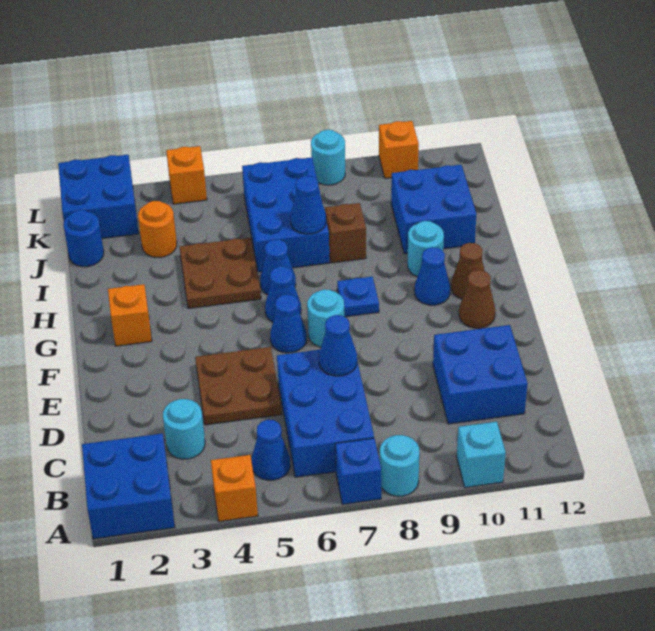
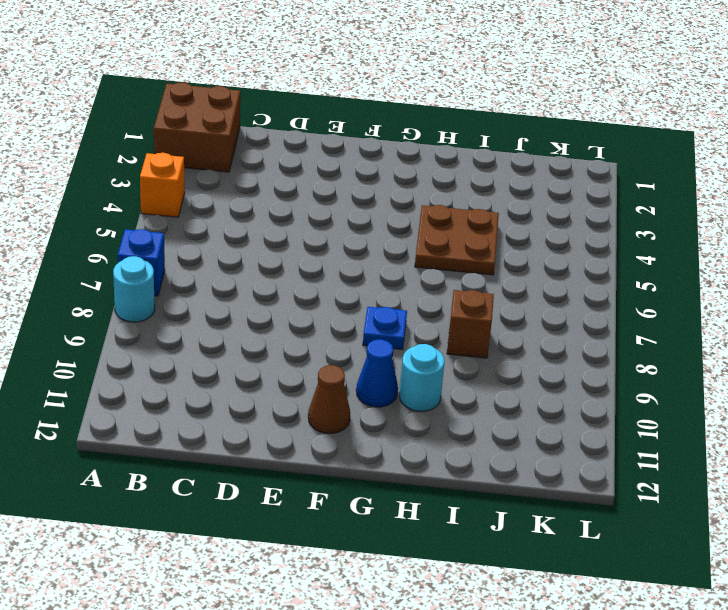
brown 2x2 brick [154,83,240,172] -> blue 2x2 brick [82,433,175,539]
none -> cyan 1x1 brick [457,422,506,488]
none -> blue 1x1 cone [252,420,290,480]
none -> blue 2x3 brick [277,350,374,477]
none -> cyan 1x1 round brick [163,399,205,459]

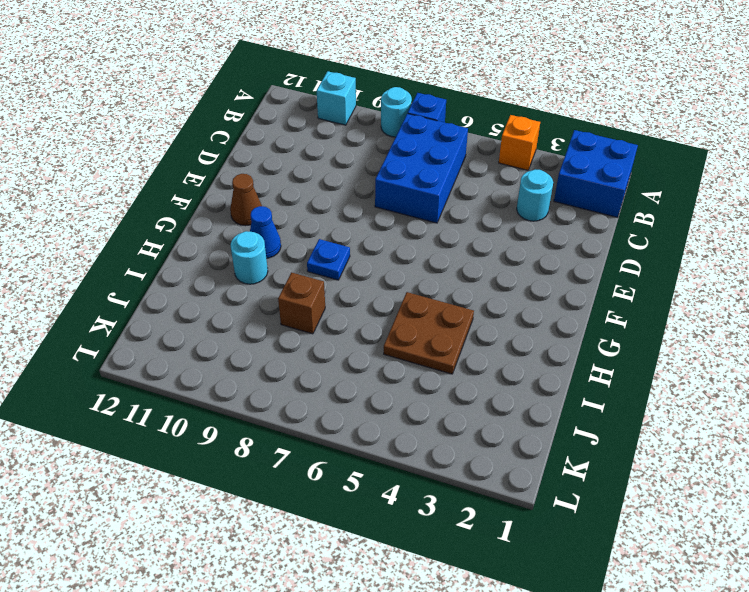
none -> blue 1x1 cone [252,420,290,480]
none -> blue 2x2 brick [433,325,528,424]
none -> brown 2x2 plate [195,347,282,425]
none -> blue 1x1 cone [270,294,307,353]

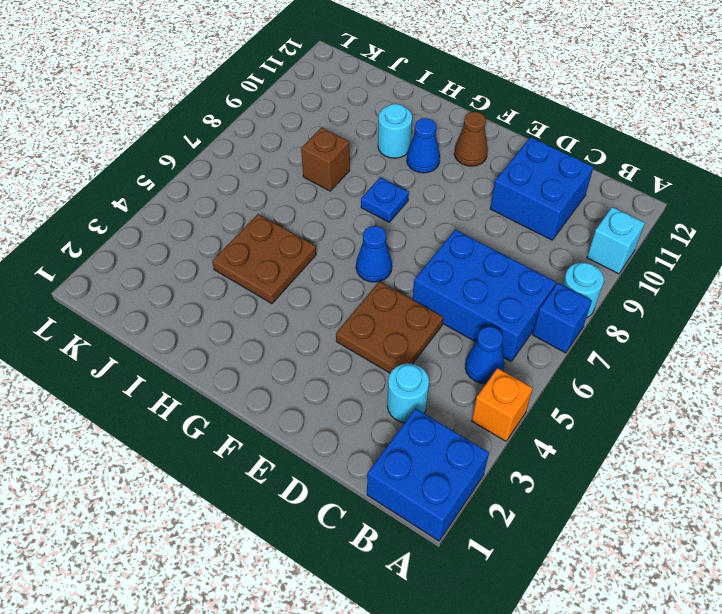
none -> cyan 1x1 round brick [307,289,344,347]
none -> orange 1x1 brick [108,284,152,346]
none -> blue 1x1 cone [265,266,301,322]
none -> brown 1x1 cone [451,243,485,299]

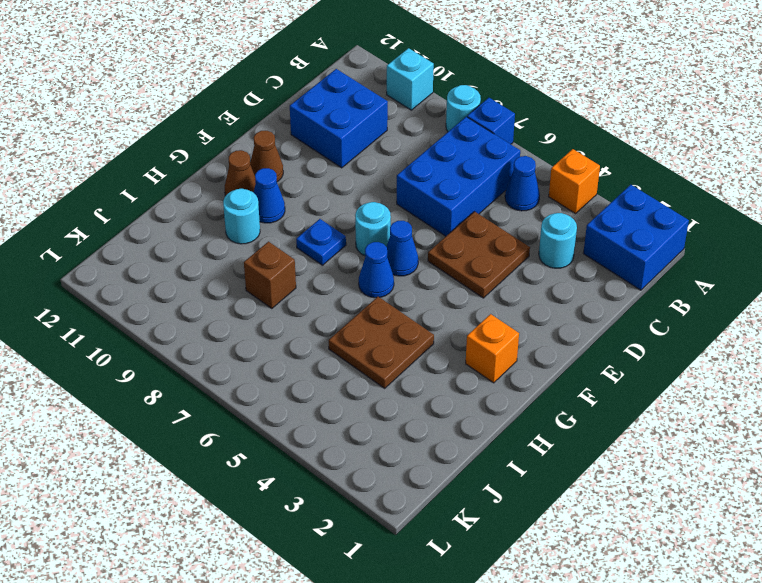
none -> blue 1x1 cone [260,239,296,294]
none -> blue 2x3 brick [242,157,330,272]
none -> blue 2x2 brick [391,165,476,254]
none -> blue 1x1 round brick [63,210,104,267]

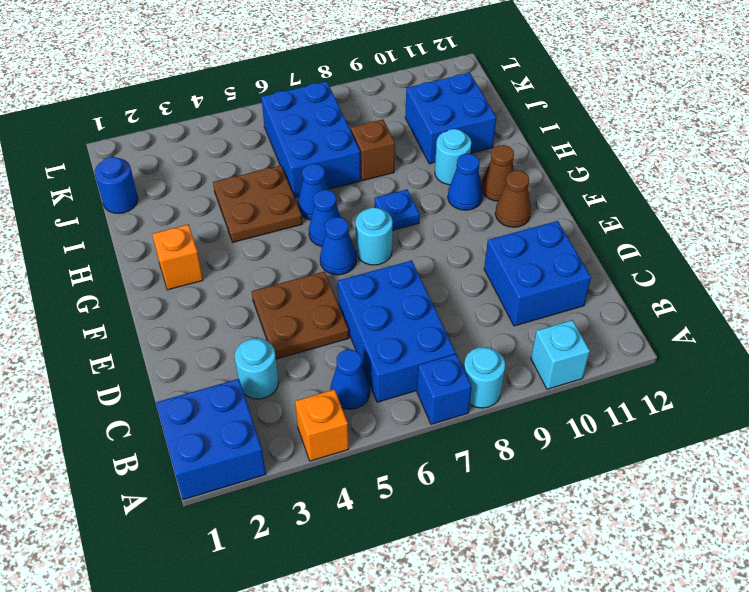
none -> orange 1x1 round brick [138,201,177,257]
none -> blue 2x2 brick [58,155,139,238]
none -> orange 1x1 brick [166,146,207,204]
none -> cyan 1x1 round brick [311,130,345,185]

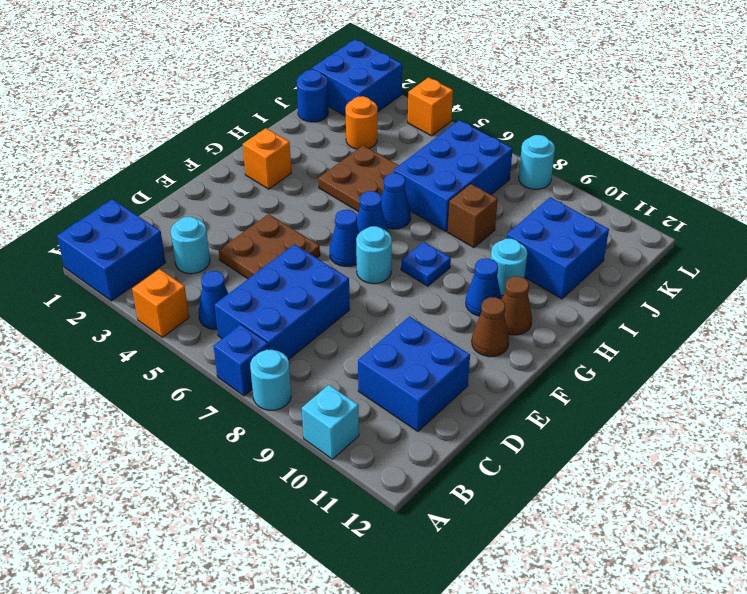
none -> orange 1x1 brick [379,121,419,178]
none -> blue 1x1 cone [319,315,357,376]
none -> blue 1x1 cone [291,176,326,234]

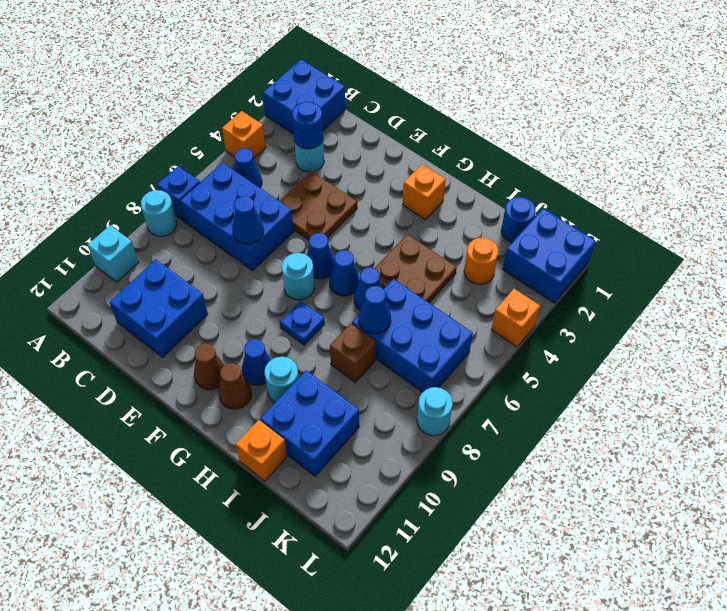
blue 1x1 round brick [292,102,323,149] -> none
orange 1x1 brick [236,420,287,481] -> orange 1x1 brick moved to [379,121,419,178]

